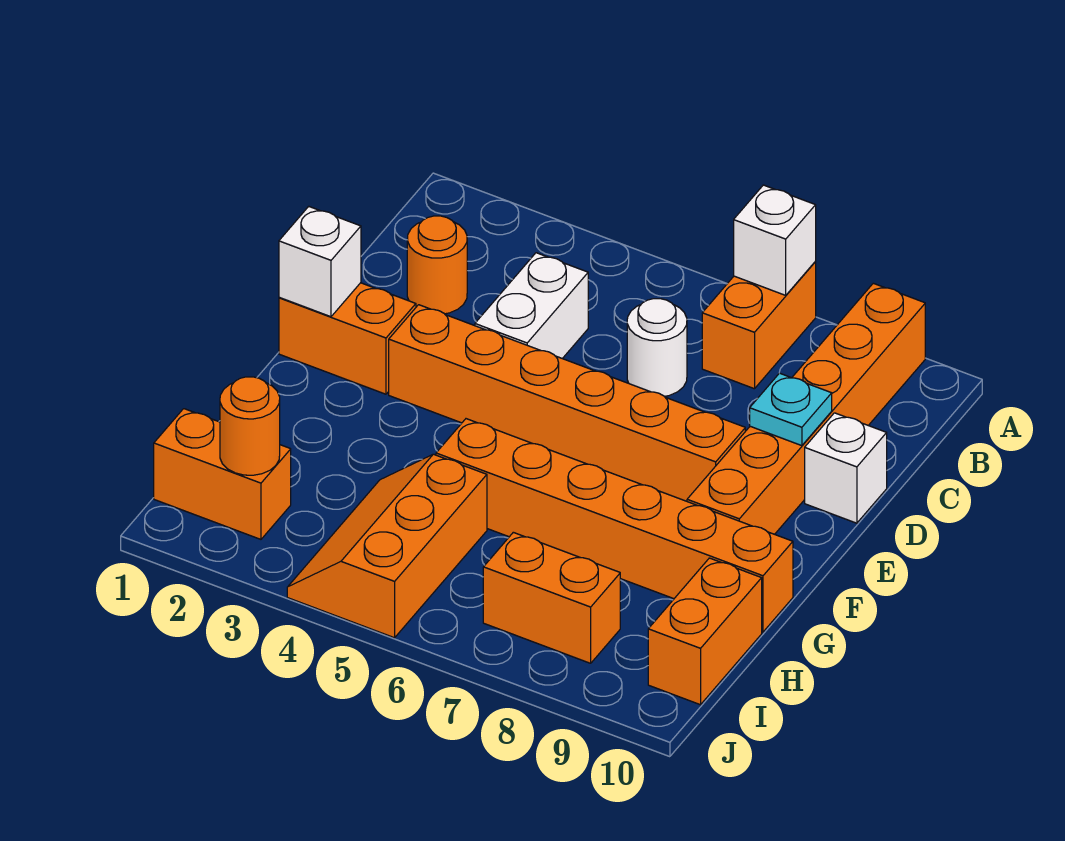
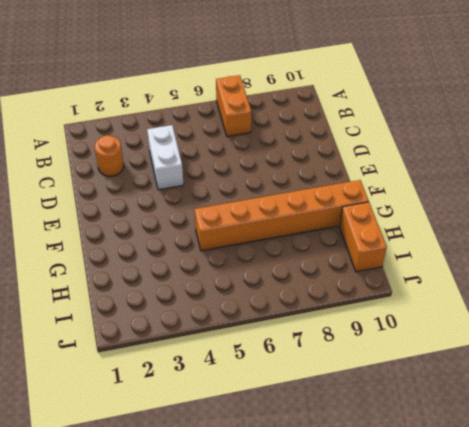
none -> orange 1x6 brick [687,283,925,534]
none -> white 1x1 round brick [627,299,687,396]
none -> white 1x1 brick [805,413,887,523]

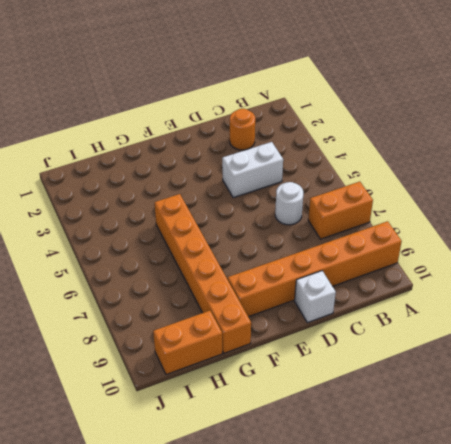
none -> orange 1x2 brick [279,283,416,394]
none -> orange 1x6 brick [389,305,745,501]
none -> orange 2x3 slope [287,454,487,638]

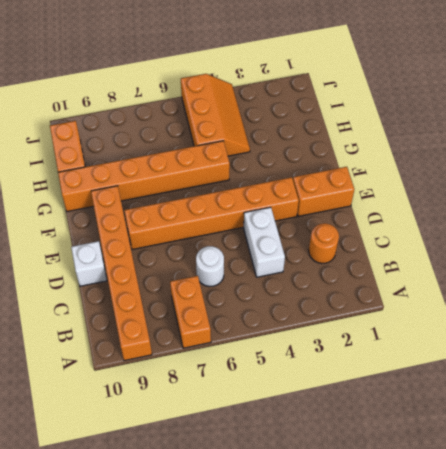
none -> orange 1x2 brick [154,409,291,539]
none -> orange 1x2 brick [483,532,620,663]
none -> white 1x1 brick [734,185,816,295]

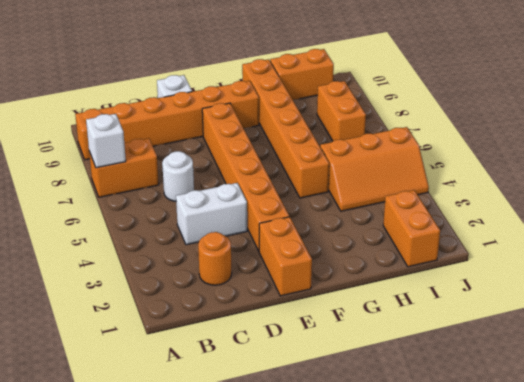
none -> cyan 1x1 plate [750,373,832,446]
none -> white 1x1 brick [279,206,361,317]
none -> orange 1x1 round brick [220,377,280,475]

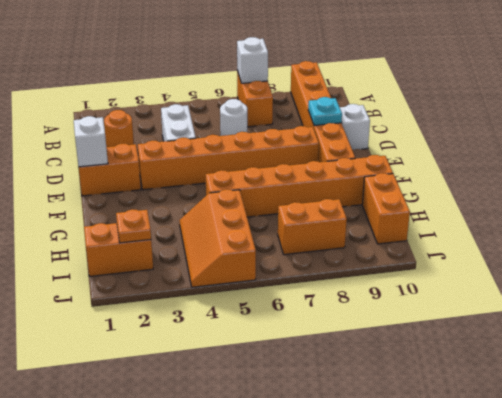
orange 1x1 plate [116,210,151,243] -> orange 1x1 round brick [220,377,280,475]

